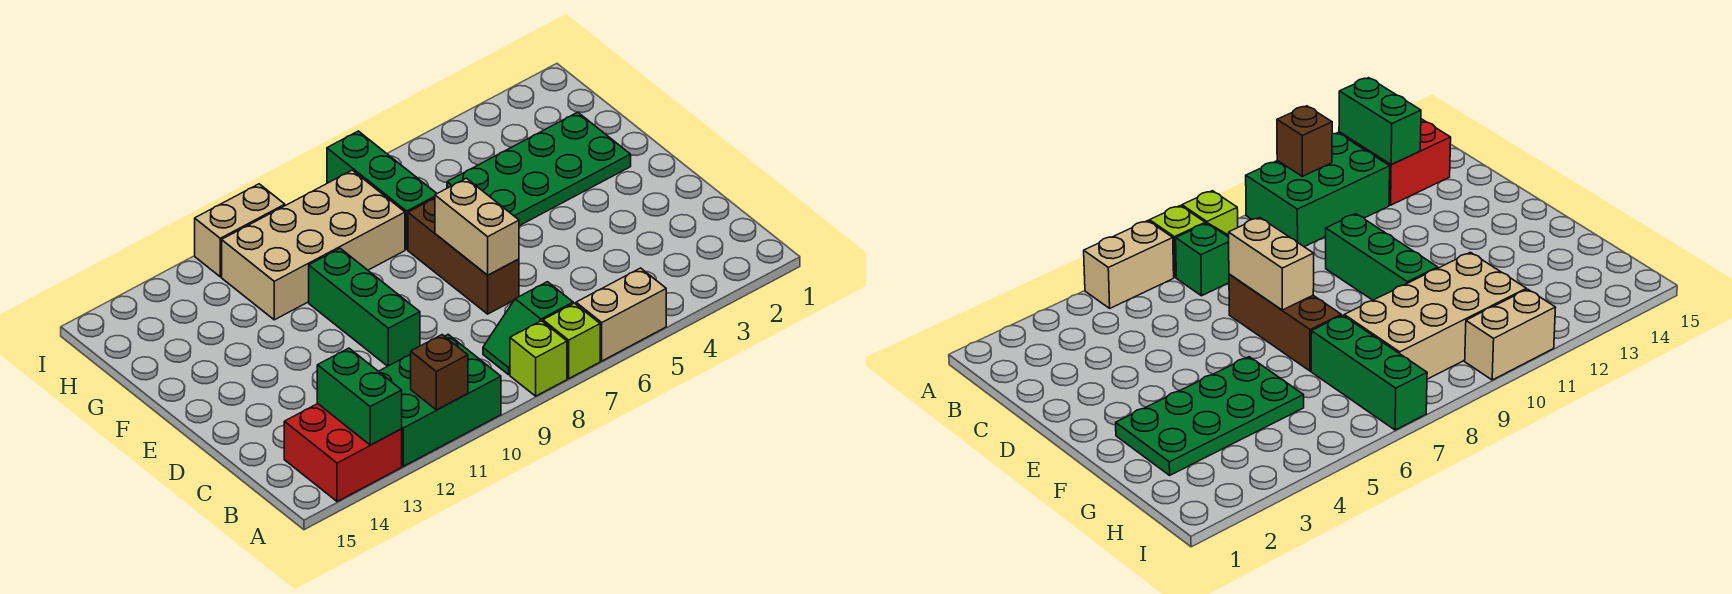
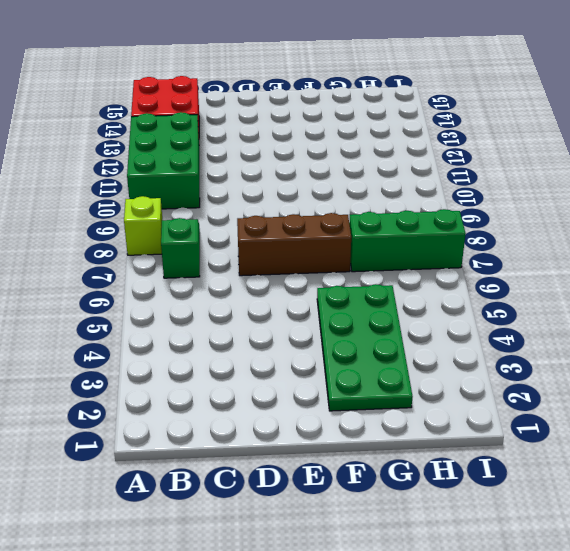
none -> tan 1x2 brick [576,268,666,361]
none -> lime 1x1 brick [543,303,600,378]
none -> green 1x3 brick [309,249,420,366]

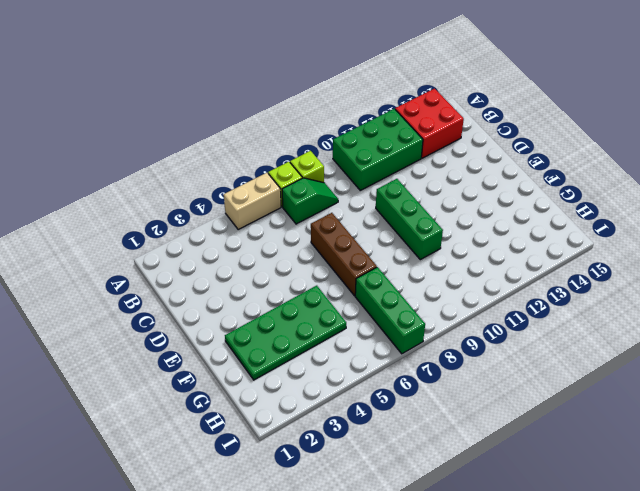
none -> tan 2x4 brick [222,170,405,320]
none -> tan 1x2 brick [195,184,285,277]
none -> brown 1x1 brick [411,335,468,410]

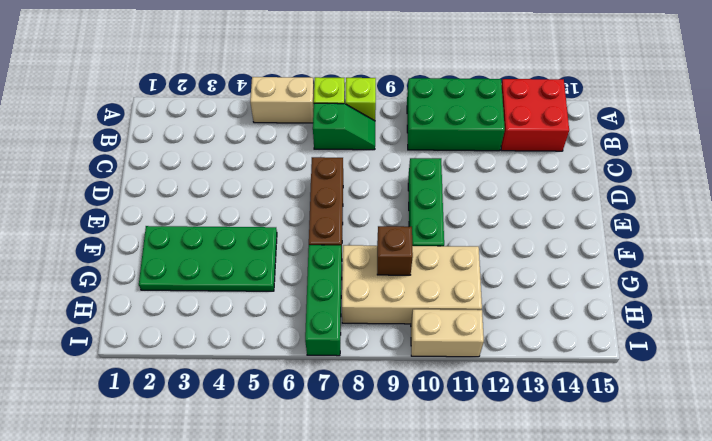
brown 1x1 brick [377,226,413,275] -> brown 1x1 brick moved to [411,335,468,410]
none -> green 1x2 brick [317,348,402,445]
none -> tan 1x2 brick [435,178,519,275]

